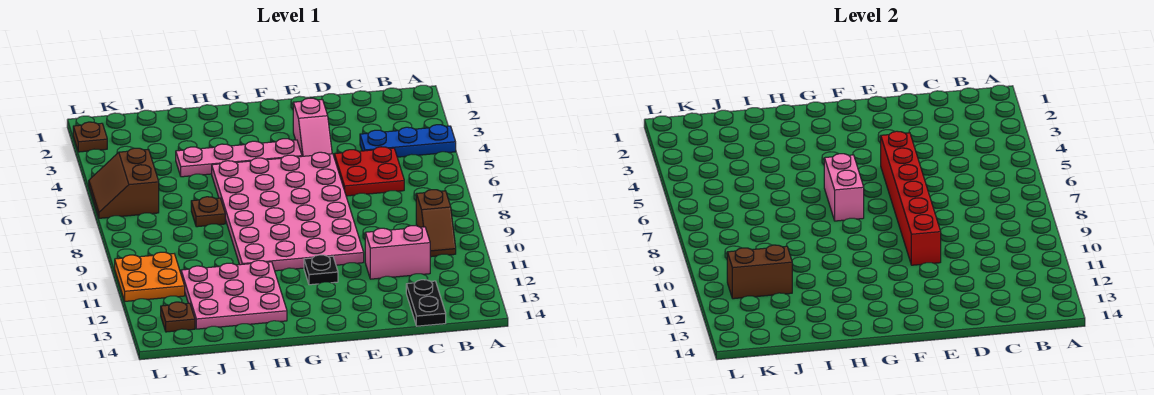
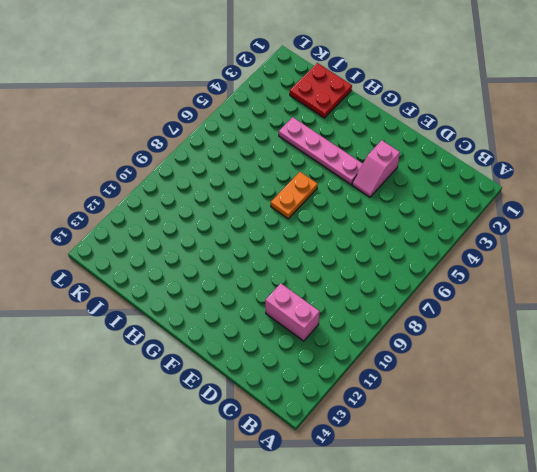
orange 1x2 plate [271,172,318,219] -> pink 4x6 plate [212,152,364,271]
red 2x2 plate [290,63,352,118] -> red 2x2 plate moved to [334,147,404,196]
none -> blue 1x3 plate [360,125,456,157]
none -> brown 1x2 slope [416,190,456,257]
none -> black 1x2 plate [406,280,446,326]

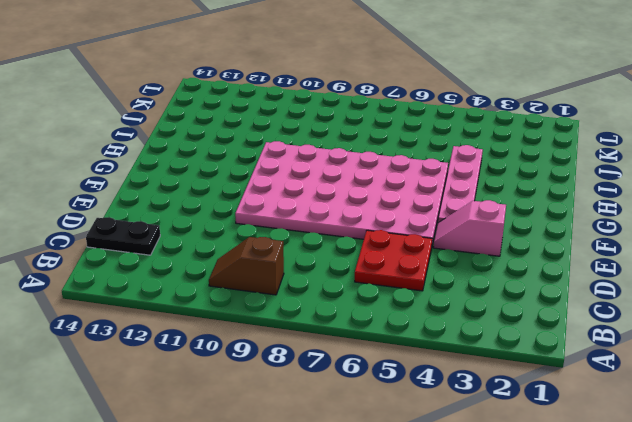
none -> blue 1x3 plate [360,125,456,157]
none -> pink 1x2 brick [365,226,430,279]
none -> black 1x1 plate [304,255,338,285]

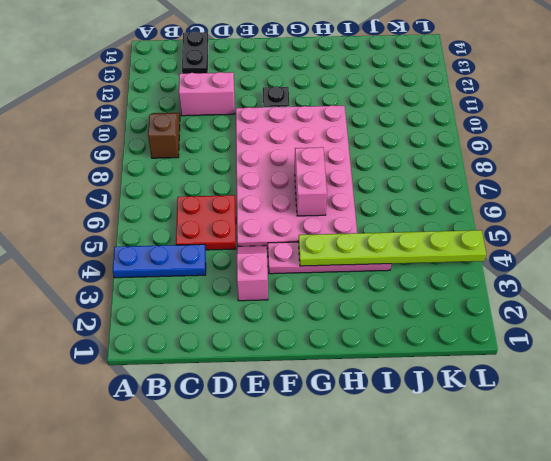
lime 1x6 plate [298,230,486,266] -> none
none -> pink 3x3 plate [181,260,287,329]
none -> brown 1x1 plate [191,197,225,227]
none -> brown 2x2 slope [89,148,159,218]

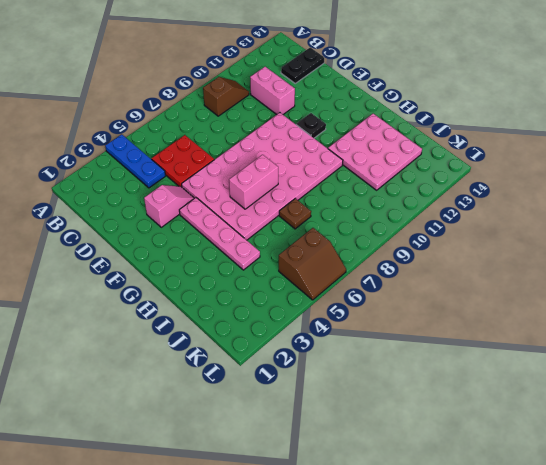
none -> orange 2x2 plate [115,252,185,301]
none -> brown 1x1 plate [161,302,195,332]
none -> brown 1x1 plate [73,122,107,152]

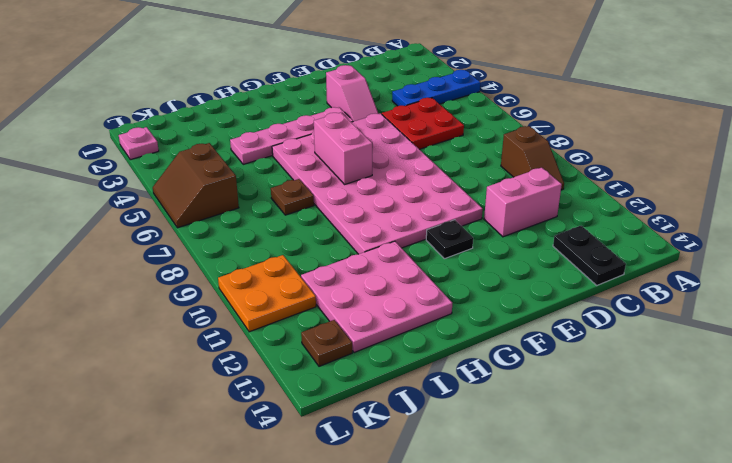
pink 1x1 plate [119,127,159,160] -> brown 1x1 plate [73,122,107,152]
none -> red 1x6 brick [881,131,941,265]
none -> brown 1x2 brick [727,245,792,299]

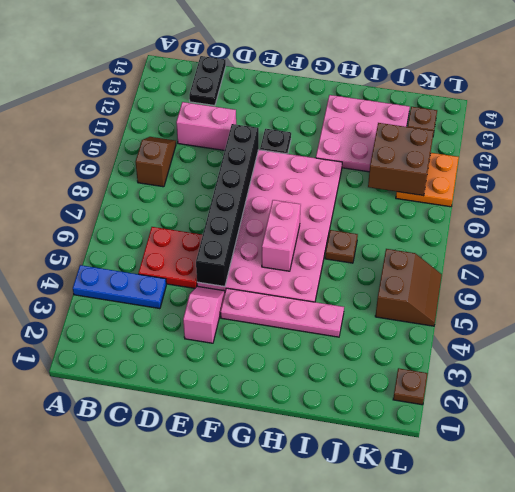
black 1x6 brick [196,124,259,287] -> red 1x6 brick [881,131,941,265]
brown 2x2 brick [368,123,434,196] -> brown 1x2 brick [727,245,792,299]

